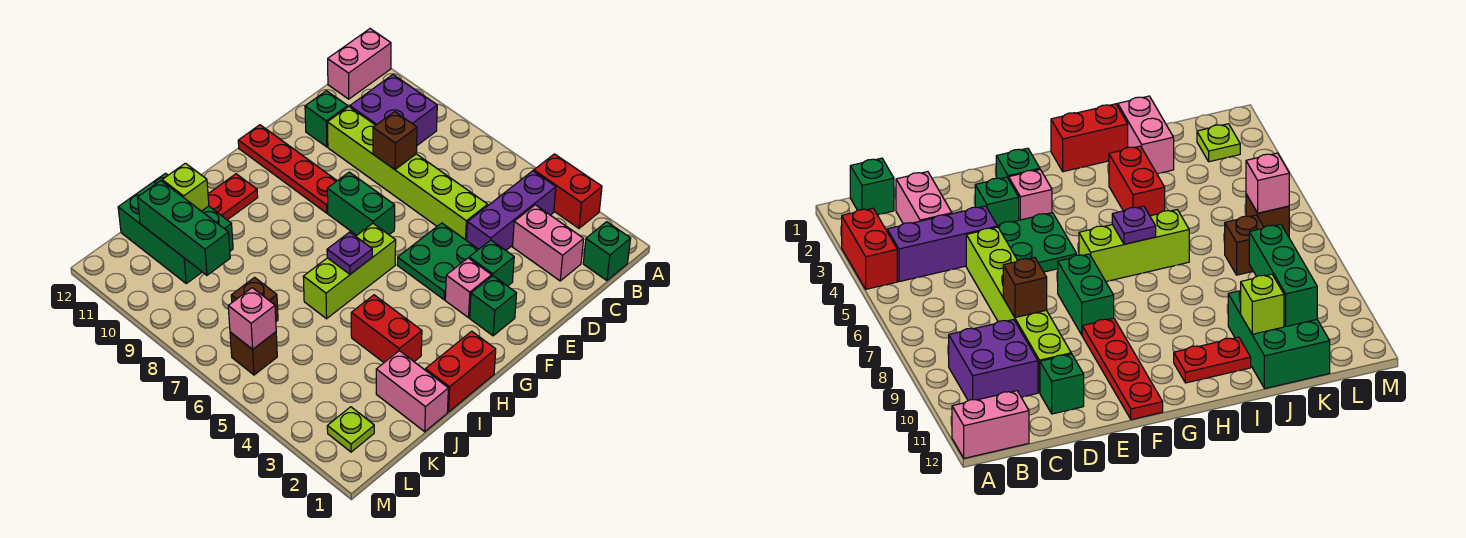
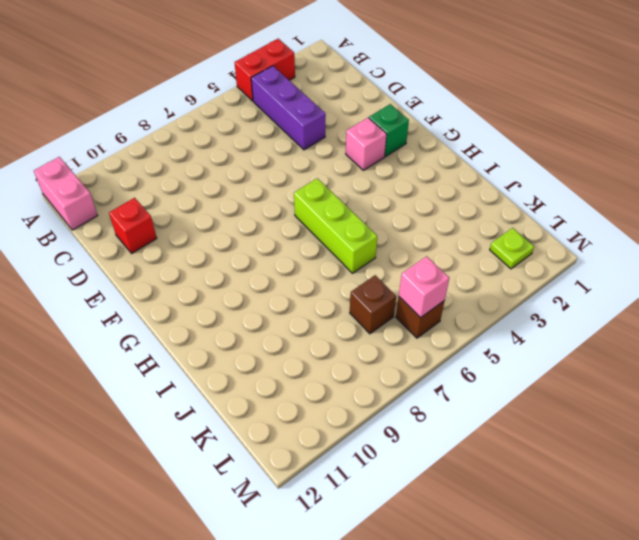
red 1x1 brick [109,198,157,253] -> green 1x1 brick [305,91,348,147]
none -> green 1x1 brick [583,222,631,281]
none -> purple 2x2 brick [350,75,437,145]
none -> pink 1x2 brick [513,205,584,281]

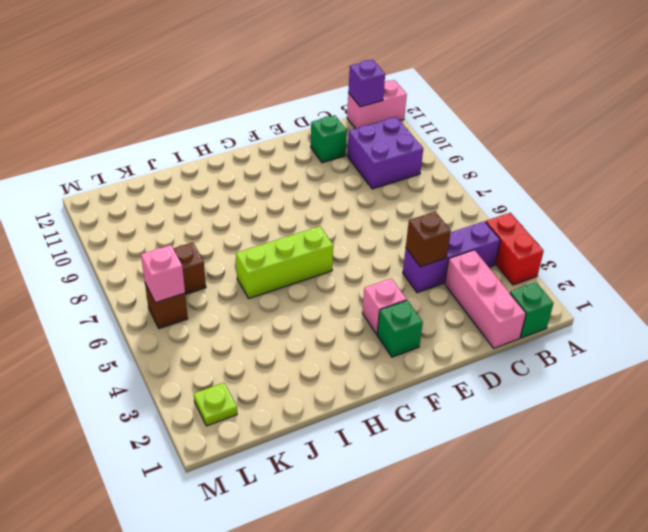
purple 1x1 brick [348,60,385,107] -> none
pink 1x3 brick [445,250,526,348] -> pink 1x2 brick [513,205,584,281]
brown 1x1 brick [406,212,451,267] -> brown 1x1 brick moved to [373,112,417,169]
none -> lime 1x6 brick [327,107,488,241]
none -> green 1x1 brick [469,240,514,286]
none -> green 2x2 plate [397,223,479,300]

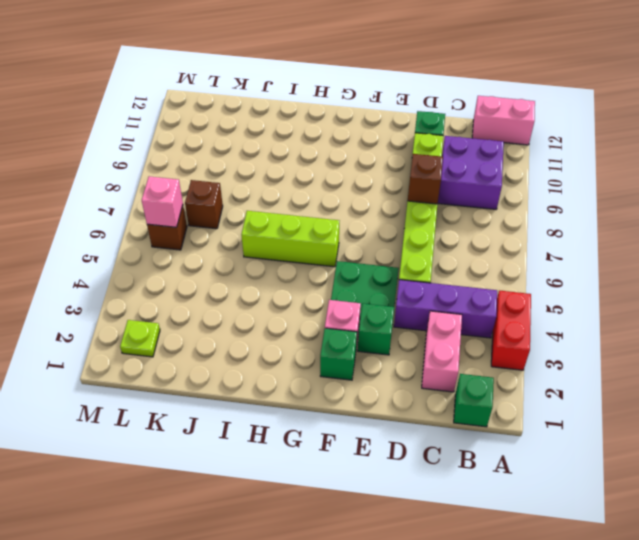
none -> green 1x2 brick [327,172,395,235]
none -> red 1x4 plate [238,125,337,213]
none -> red 1x2 brick [425,331,496,412]

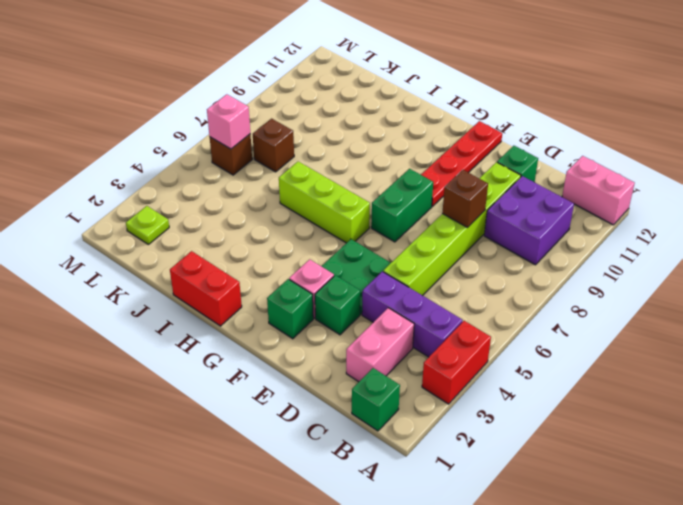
none -> red 1x2 plate [208,174,258,220]
none -> red 1x2 brick [351,295,422,362]
none -> pink 1x2 brick [376,351,448,432]

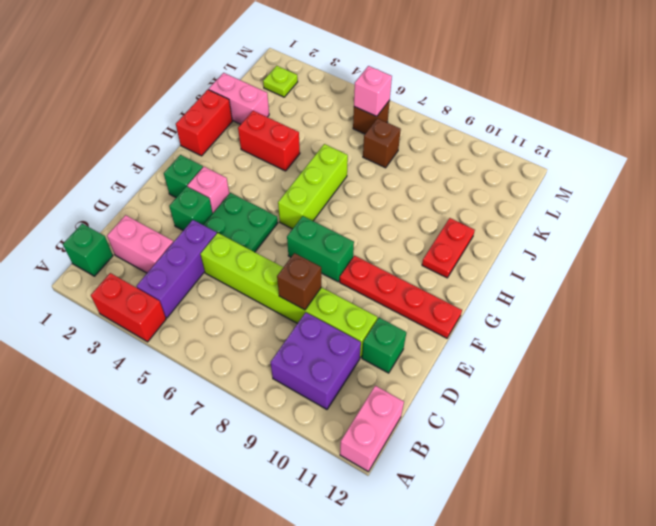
none -> green 2x3 brick [118,173,233,283]
none -> purple 1x1 plate [327,232,372,274]
none -> lime 1x1 brick [162,163,209,211]

